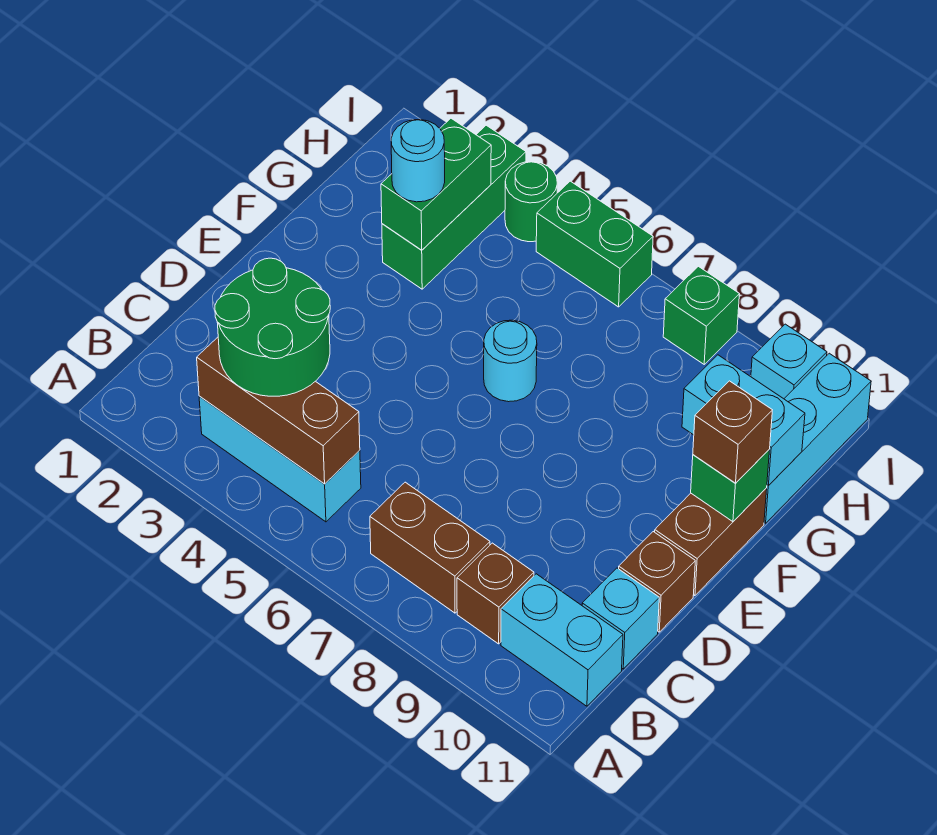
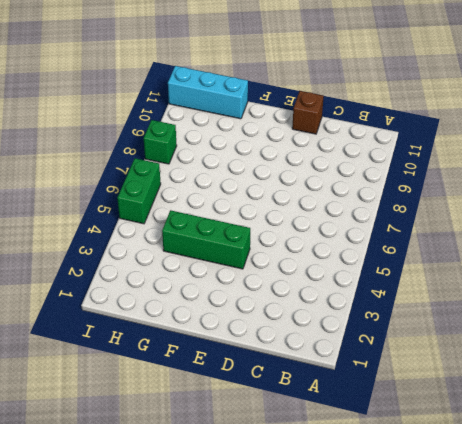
green 1x3 brick [162,210,250,269] -> green 1x3 brick moved to [382,125,526,289]
none -> cyan 1x3 brick [199,396,361,522]
none -> brown 1x2 brick [370,482,490,613]
none -> brown 1x1 brick [457,543,534,644]

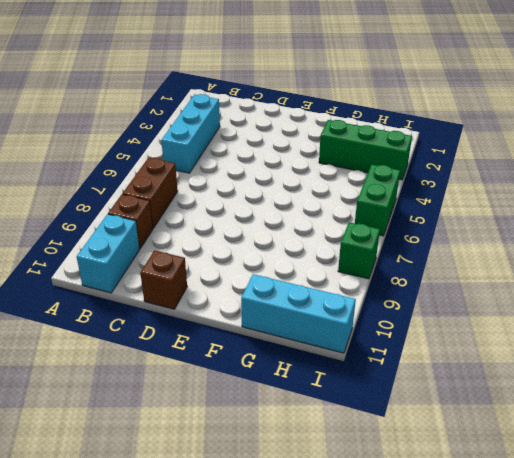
none -> cyan 1x1 brick [582,568,659,669]
none -> brown 1x2 brick [655,488,767,596]
none -> cyan 1x1 round brick [484,320,537,402]

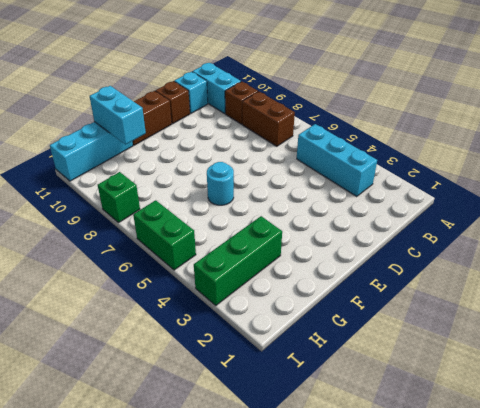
none -> green 1x1 round brick [505,161,557,242]
none -> cyan 1x1 brick [751,324,827,399]
none -> brown 1x3 brick [197,337,360,484]

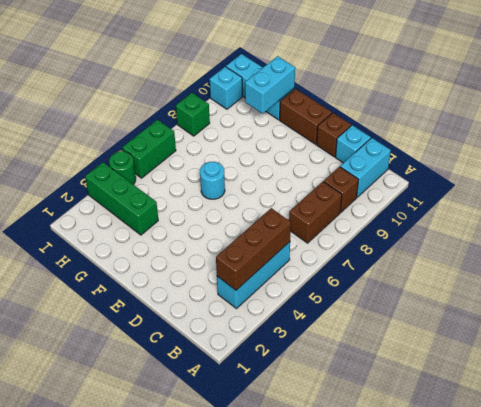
none -> green 1x1 brick [691,449,770,522]
none -> green 1x2 brick [381,118,491,250]
none -> green 2x2 round brick [215,258,330,396]

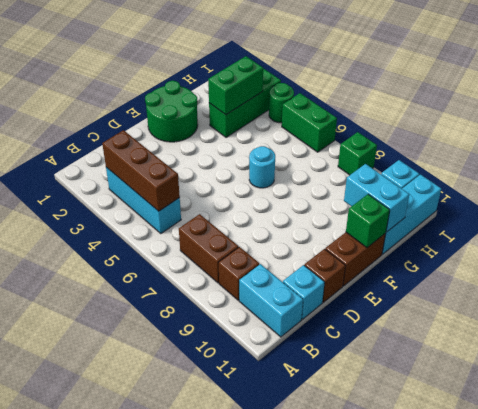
green 2x2 round brick [145,81,198,142] -> green 2x2 round brick moved to [215,258,330,396]
none -> brown 1x1 brick [693,381,772,483]
none -> cyan 1x1 round brick [391,119,445,202]

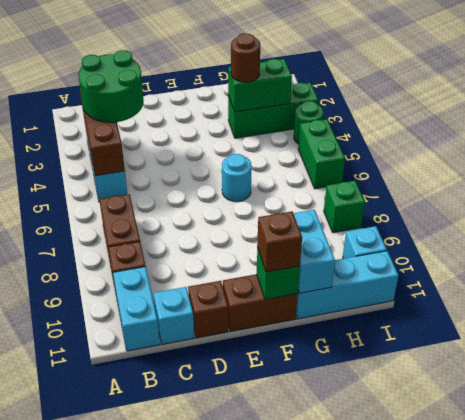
brown 1x1 round brick [231,33,260,82] -> cyan 1x1 round brick [391,119,445,202]

